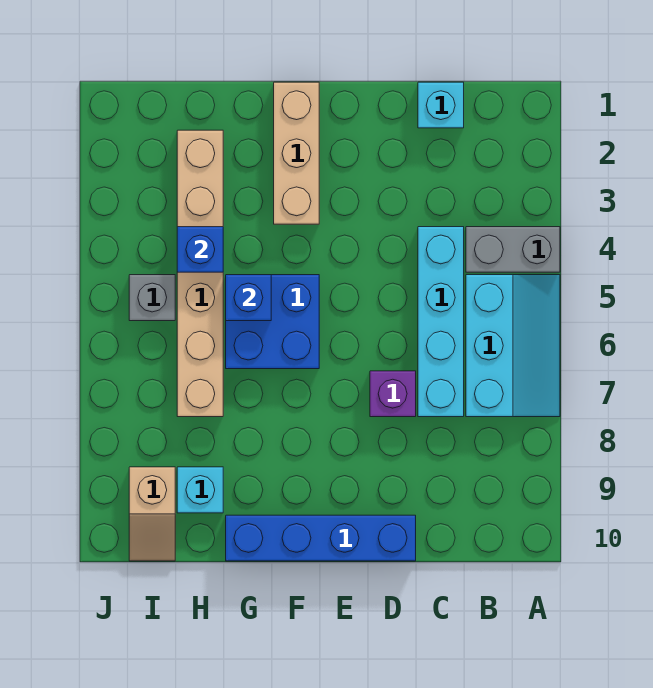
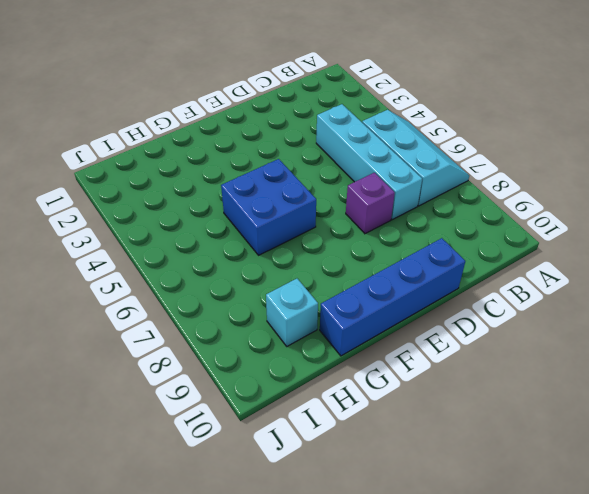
none -> grey 1x2 brick [466,227,560,272]
none -> cyan 1x1 brick [418,82,464,128]
none -> tan 1x3 brick [274,82,319,224]

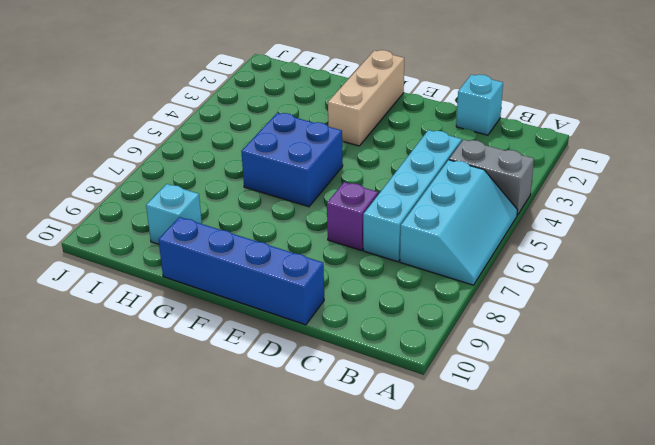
none -> tan 1x6 brick [177,130,223,417]
none -> grey 1x1 brick [129,275,175,321]
none -> tan 1x2 slope [129,467,175,561]

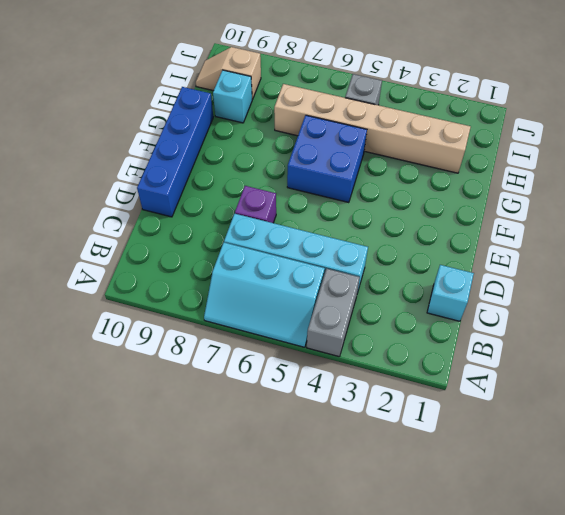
none -> tan 1x3 brick [274,82,319,224]
none -> blue 1x1 brick [226,275,271,321]
none -> blue 1x1 brick [177,227,223,272]

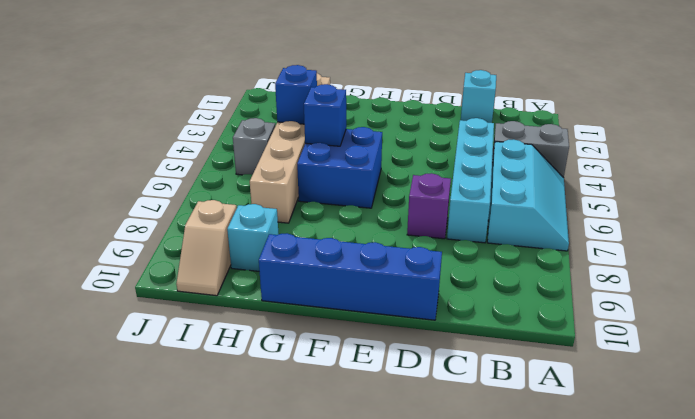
none -> tan 1x3 brick [274,82,319,224]

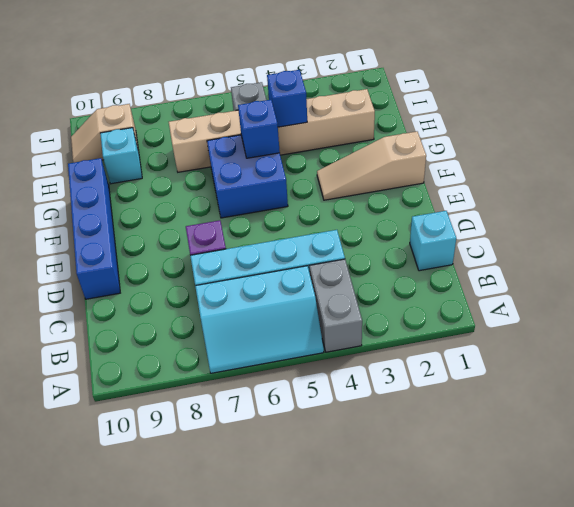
tan 1x3 slope [317,131,426,200] -> tan 1x3 brick [274,82,319,224]

